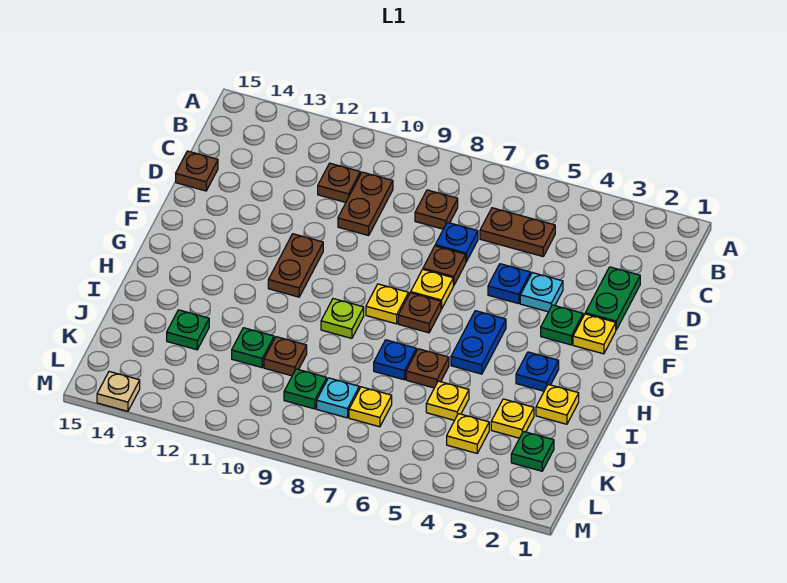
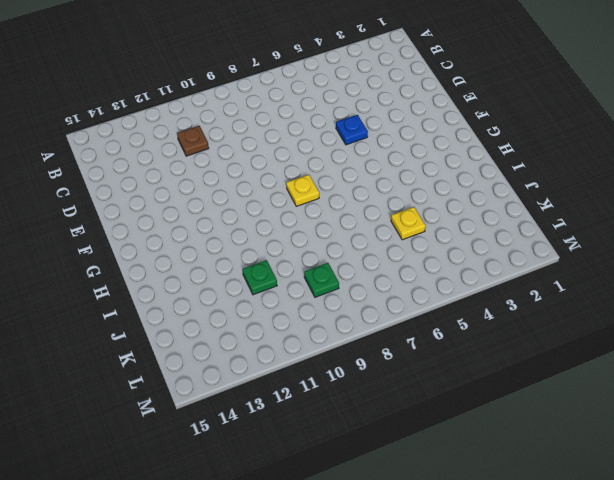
none -> brown 1x2 plate [480,208,555,256]
none -> brown 1x1 plate [415,190,458,229]
none -> brown 1x2 plate [338,172,393,236]
none -> green 1x2 plate [585,267,640,330]

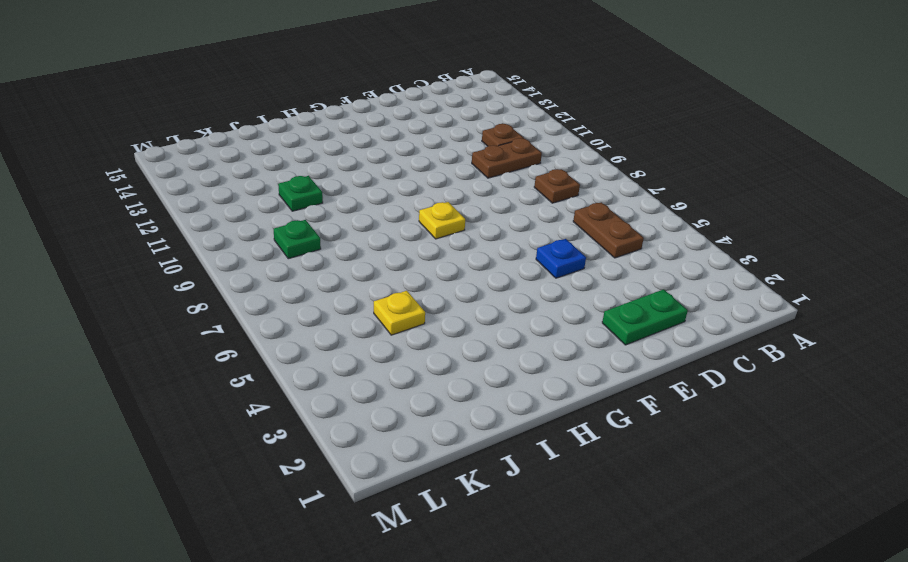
none -> blue 1x1 plate [435,222,478,262]
none -> brown 1x1 plate [176,151,218,191]
none -> cyan 1x1 plate [520,273,563,312]
none -> brown 1x1 plate [423,246,466,286]

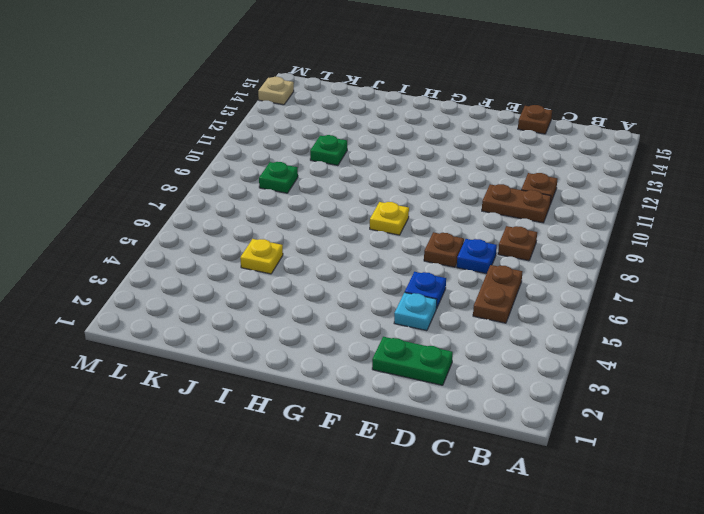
none -> yellow 1x1 plate [573,314,616,354]
none -> green 1x1 plate [541,305,583,345]
none -> yellow 1x1 plate [411,269,453,309]
none -> brown 1x2 plate [268,234,323,297]

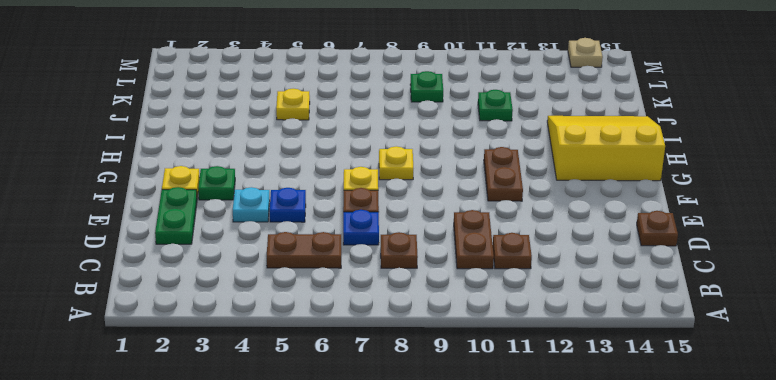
yellow 3x3 slope [547,116,665,181] -> none
none -> blue 1x2 plate [451,311,506,374]
none -> brown 1x1 plate [398,293,441,333]
none -> blue 1x1 plate [516,352,559,391]
none -> lime 1x1 plate [321,299,364,338]

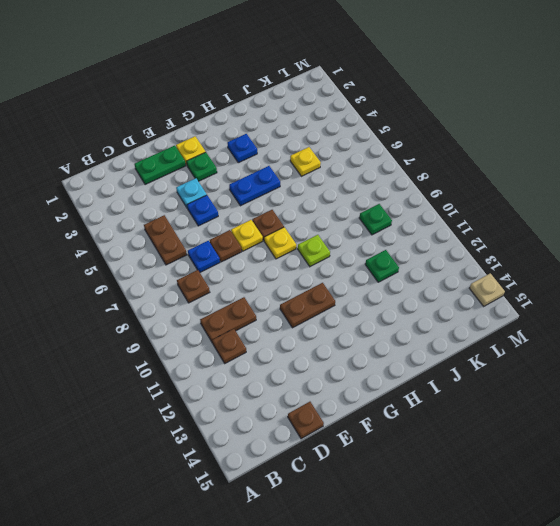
none -> yellow 1x1 plate [536,384,579,424]
none -> brown 1x1 plate [406,349,449,388]
none -> blue 1x1 plate [374,340,416,380]
none -> yellow 1x1 plate [491,399,534,438]

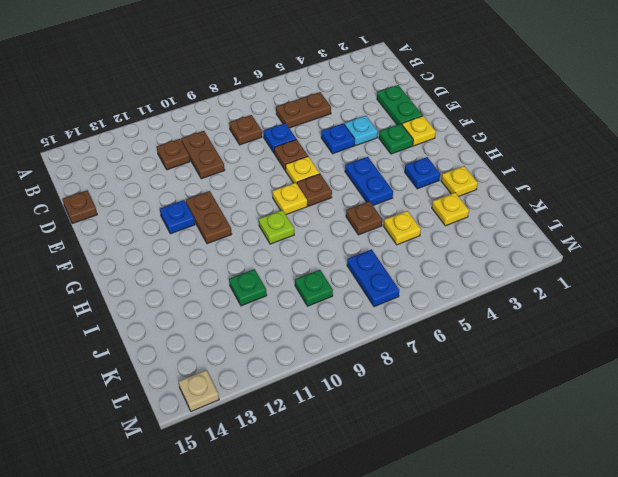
blue 1x1 plate [160,200,195,234] -> blue 1x1 plate moved to [374,340,416,380]
blue 1x2 plate [347,249,399,307] -> yellow 1x1 plate [349,387,392,427]
none -> brown 1x1 plate [264,337,307,376]
none -> green 1x1 plate [167,310,209,350]
none -> green 1x1 plate [511,431,554,471]
none -> yellow 1x1 plate [447,414,489,453]

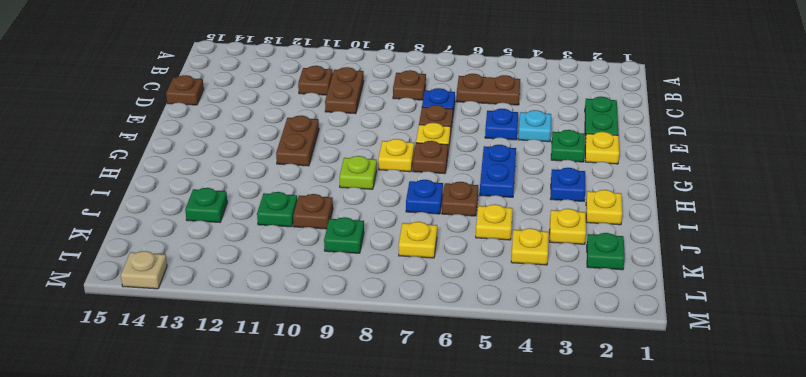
none -> cyan 1x1 plate [317,378,359,418]

